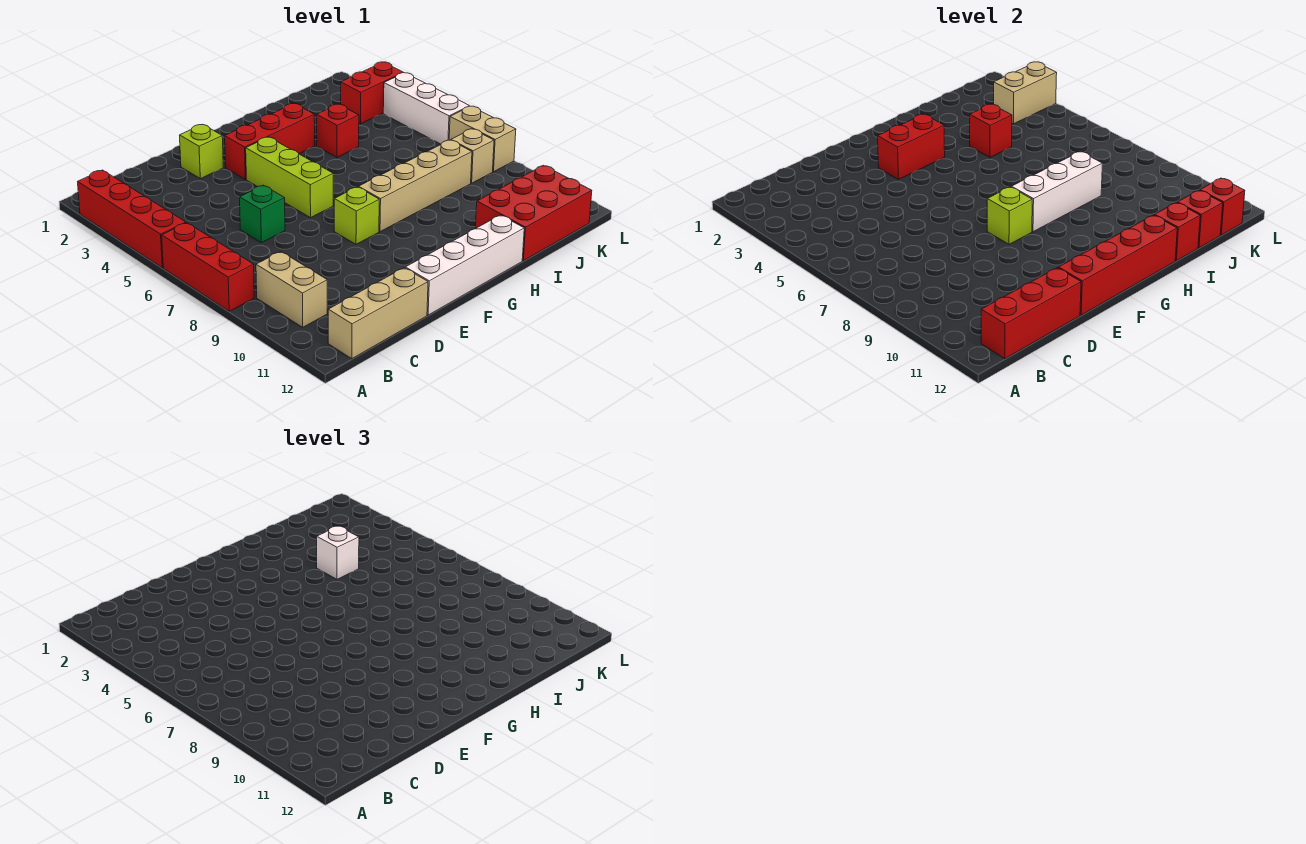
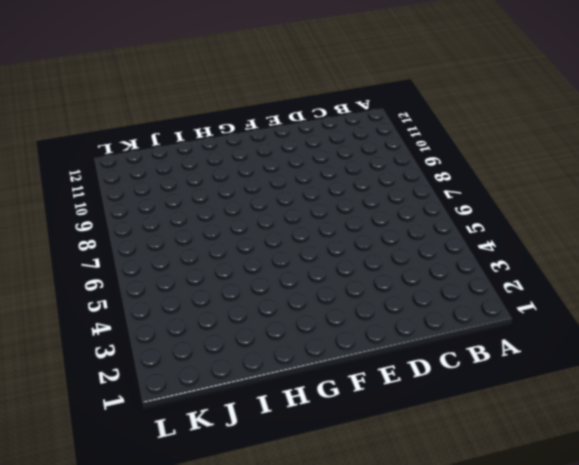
none -> red 1x4 brick [78,170,186,268]
none -> red 1x3 brick [162,223,254,311]
none -> tan 1x2 brick [256,252,327,327]

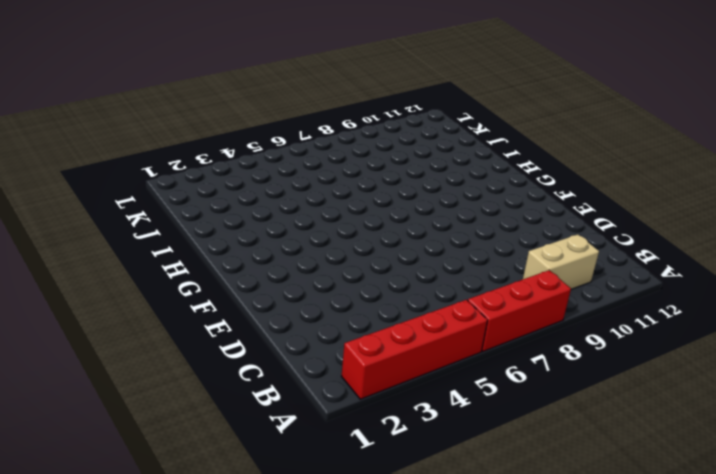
none -> tan 1x3 brick [328,268,428,359]
none -> green 1x1 brick [240,185,285,243]
none -> lime 1x1 brick [180,125,223,179]

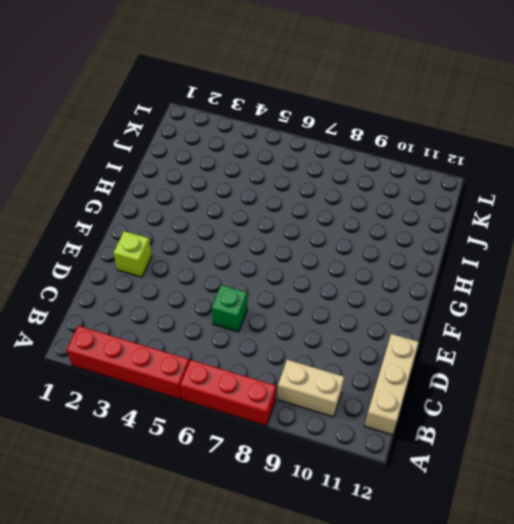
none -> white 1x4 brick [405,215,524,315]
none -> red 1x3 brick [225,104,315,179]
none -> lime 1x3 brick [246,137,333,218]

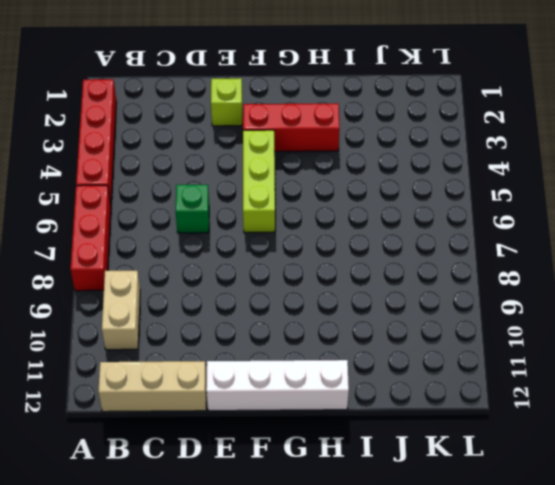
none -> lime 1x1 brick [334,187,379,244]
none -> tan 1x4 brick [358,140,472,232]
none -> red 1x1 brick [317,104,359,157]

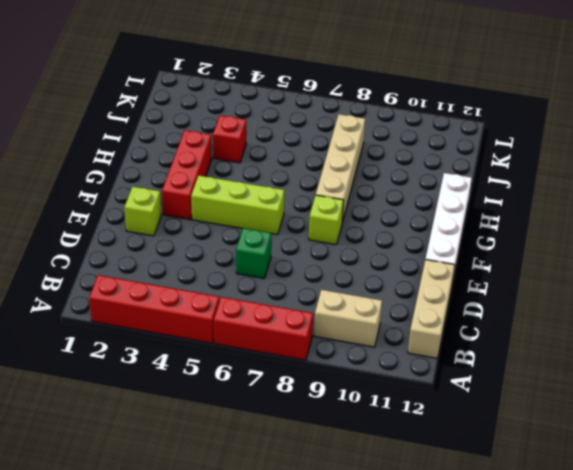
none -> red 2x3 brick [476,165,592,261]
none -> red 1x2 brick [341,62,403,124]
none -> tan 1x1 brick [451,129,494,183]

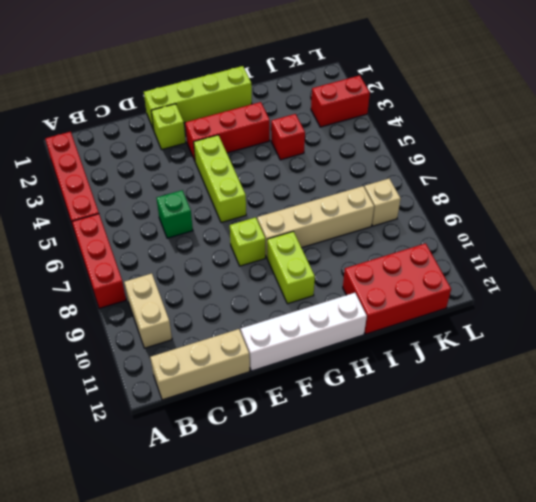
lime 1x4 brick [144,66,252,130] -> none
lime 1x2 brick [267,231,315,304] -> none
none -> white 1x3 brick [383,73,469,144]
none -> tan 1x2 brick [449,106,516,172]
none -> red 1x3 brick [981,268,1081,359]

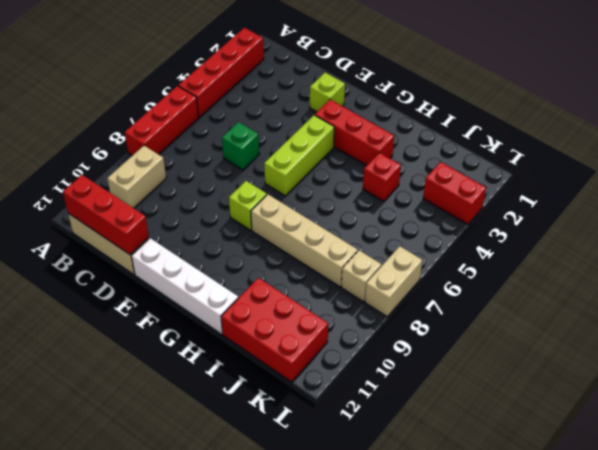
none -> white 1x3 brick [383,73,469,144]
none -> red 1x4 brick [1058,215,1177,315]
none -> red 1x2 brick [878,114,945,179]

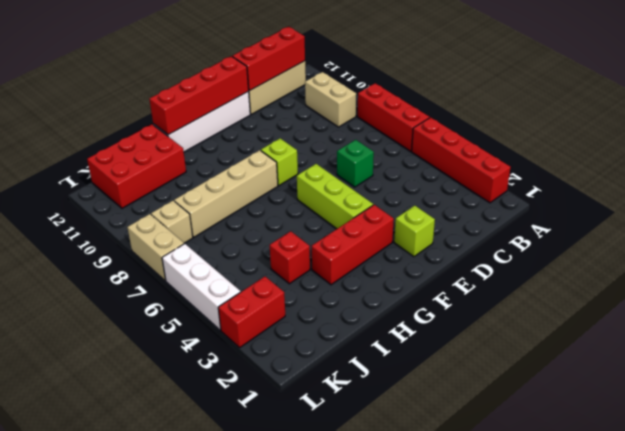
none -> red 1x2 brick [878,114,945,179]
none -> lime 1x1 brick [987,187,1032,244]
none -> white 1x3 brick [1011,151,1102,232]

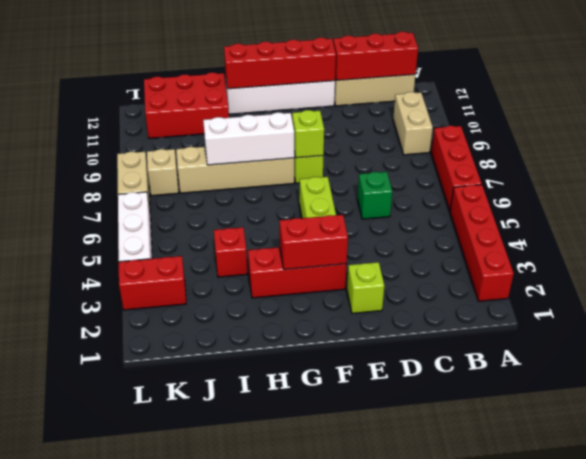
none -> red 1x1 brick [970,104,1012,157]
none -> red 1x1 brick [1154,202,1200,261]
none -> red 1x1 brick [1177,190,1223,248]

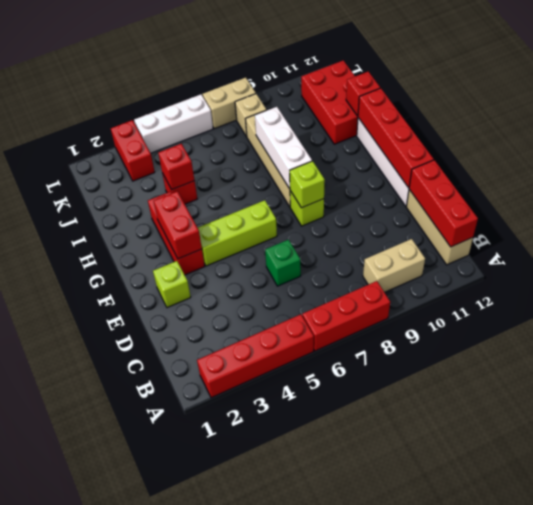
none -> red 1x1 brick [1177,190,1223,248]
none -> tan 1x2 brick [994,62,1057,124]
none -> red 1x1 brick [1200,178,1245,235]

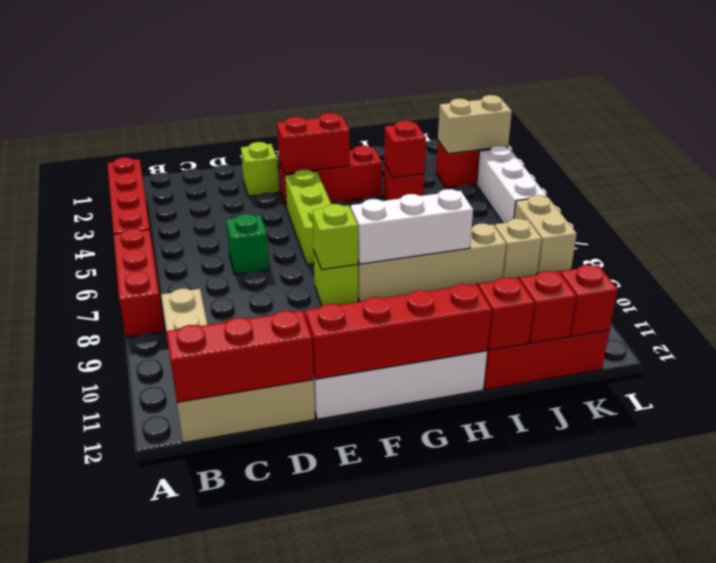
none -> white 1x1 brick [317,526,359,579]

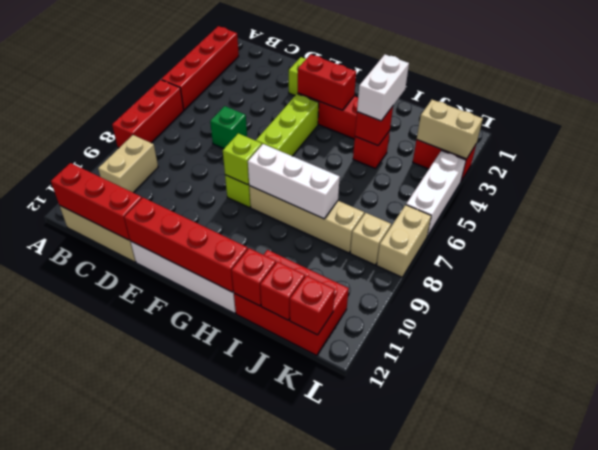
white 1x2 brick [357,55,409,121] -> white 1x1 brick [317,526,359,579]

